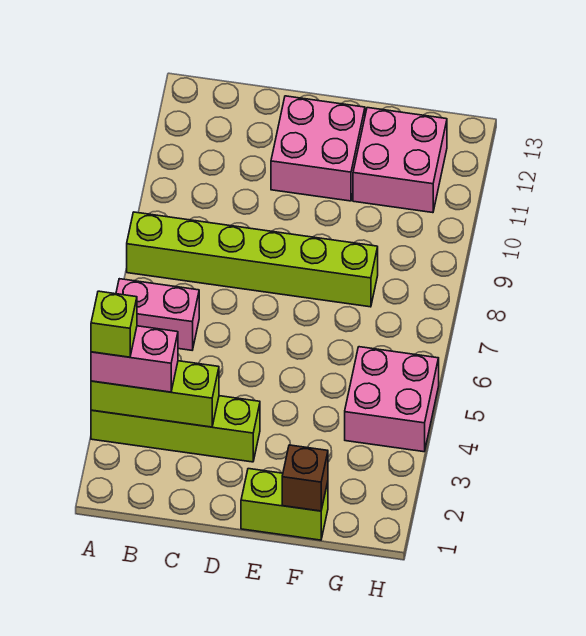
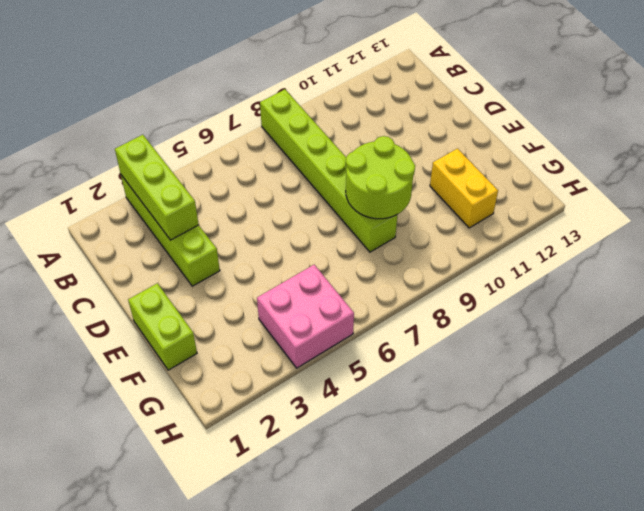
lime 2x2 round brick [346,136,415,219] -> none
yellow 1x2 brick [430,149,498,228] -> pink 2x2 brick [353,108,447,213]
none -> pink 1x2 brick [116,279,199,350]
none -> pink 2x2 brick [271,96,365,201]

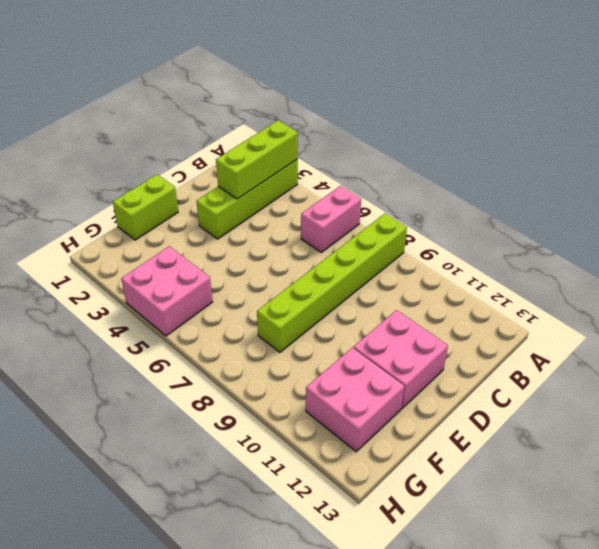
none -> brown 1x1 brick [282,445,328,511]
none -> pink 1x2 brick [91,326,178,392]

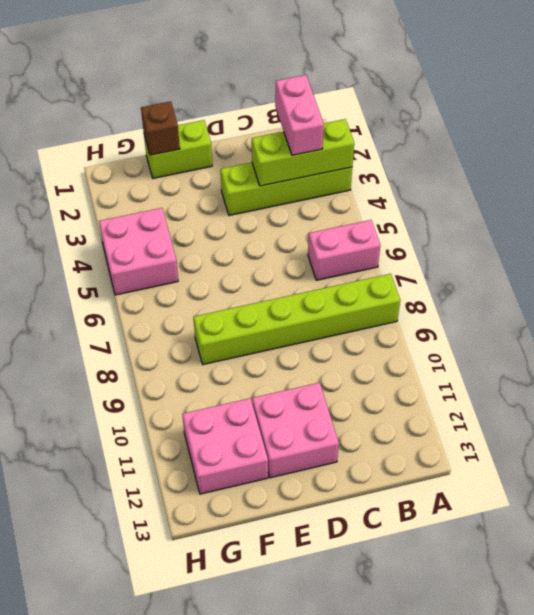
pink 1x2 brick [275,75,324,155] -> pink 1x2 brick turned to [91,326,178,392]
none -> lime 1x1 brick [91,291,137,357]

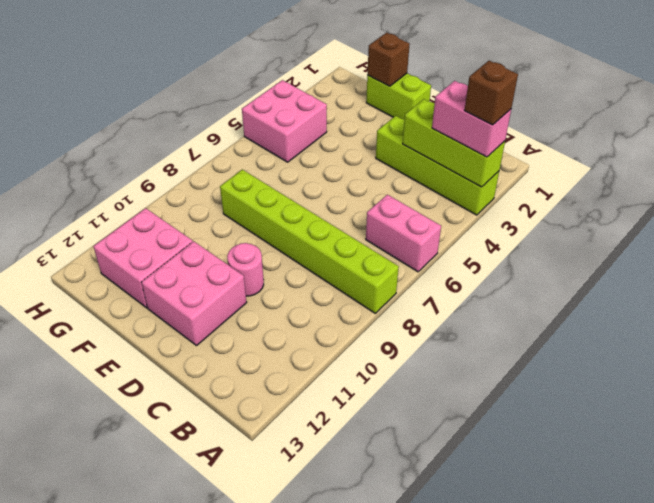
brown 1x1 brick [464,61,518,125] -> lime 1x1 brick [91,291,137,357]
pink 1x1 round brick [227,243,264,296] -> none

